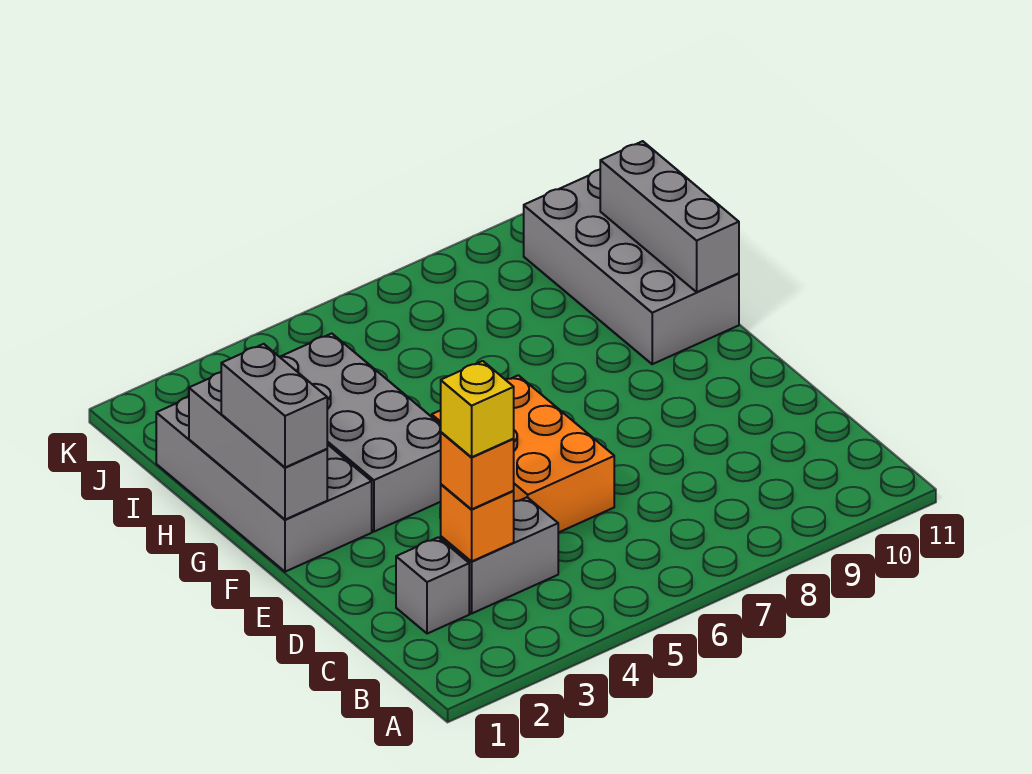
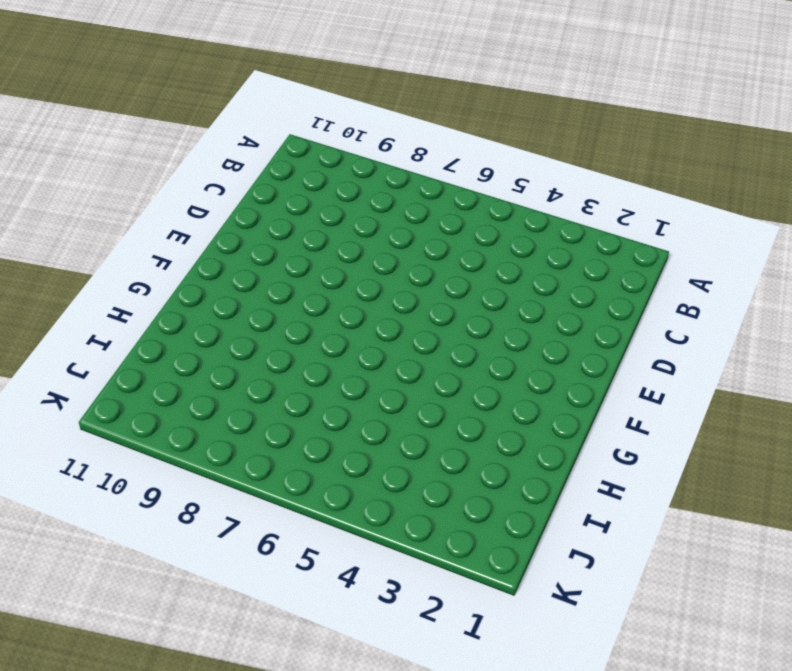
none -> grey 1x1 brick [396,537,469,634]
none -> grey 1x2 brick [441,497,558,614]
none -> orange 2x3 brick [432,375,614,533]

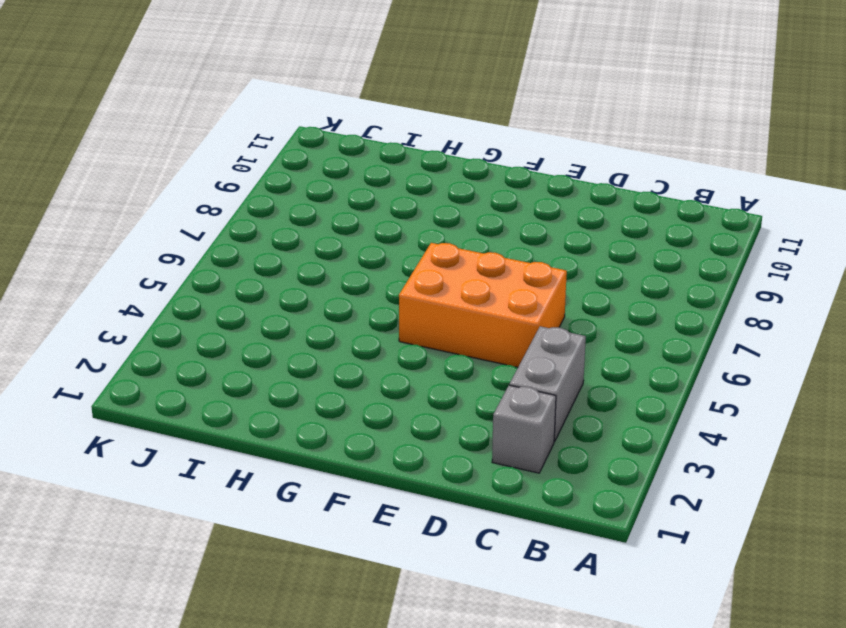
none -> grey 2x4 brick [156,397,372,572]
none -> grey 2x4 brick [280,333,441,532]
none -> grey 2x4 brick [524,170,739,364]

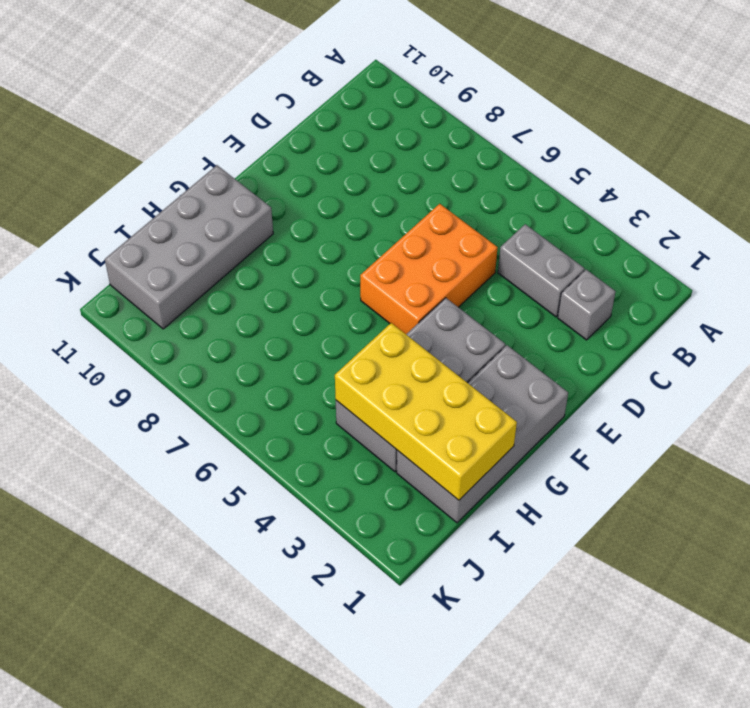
yellow 2x4 brick [335,323,517,500] -> grey 1x3 brick [189,372,327,520]
none -> orange 1x1 brick [441,484,514,561]
none -> grey 1x3 brick [600,141,739,292]
none -> orange 1x1 brick [441,432,514,509]

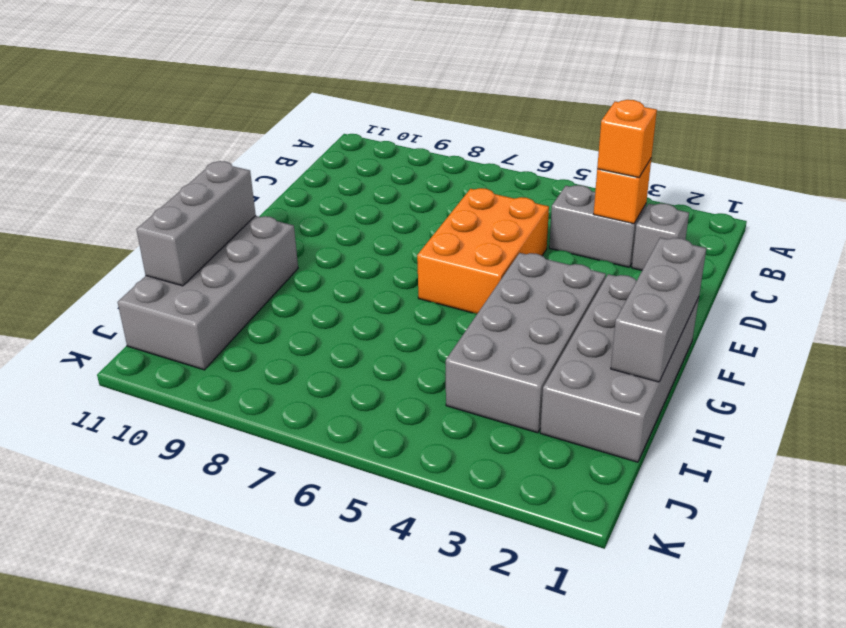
none -> grey 1x2 brick [221,344,327,467]
none -> yellow 1x1 brick [441,361,514,457]

